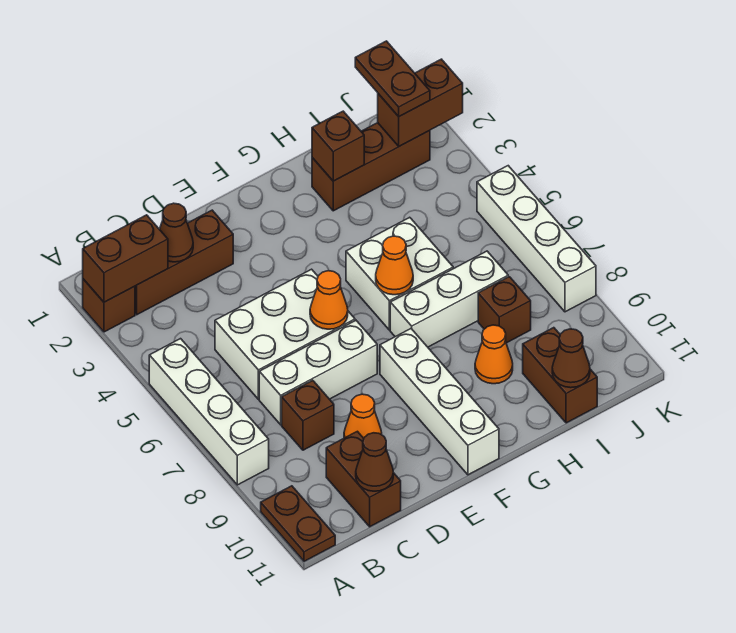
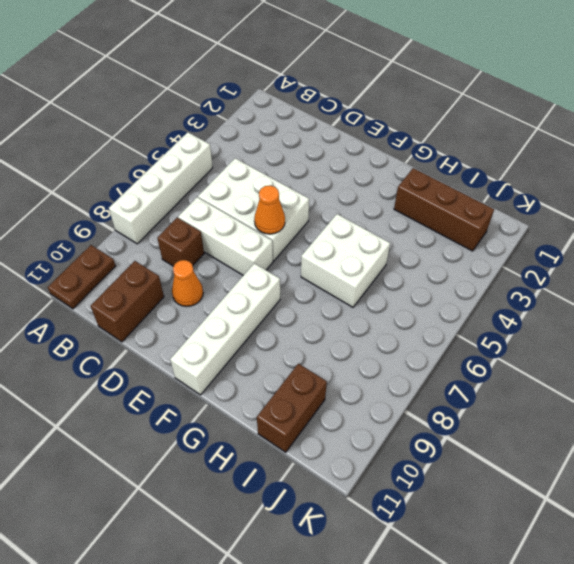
none -> brown 1x1 brick [83,279,135,332]
none -> brown 1x3 brick [135,210,233,315]
none -> white 1x3 brick [390,251,508,347]

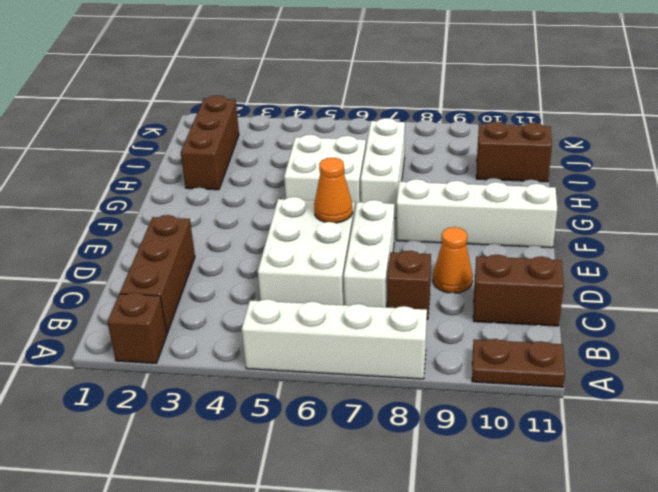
none -> orange 1x1 cone [475,325,513,384]
none -> brown 1x1 brick [478,277,531,343]
none -> white 1x4 brick [477,166,596,312]

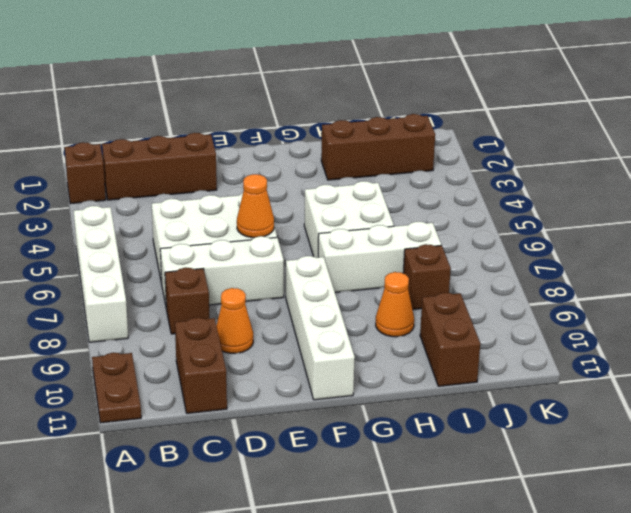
none -> white 1x4 brick [477,166,596,312]
none -> brown 1x2 brick [83,215,168,302]
none -> brown 1x1 cone [160,203,193,262]

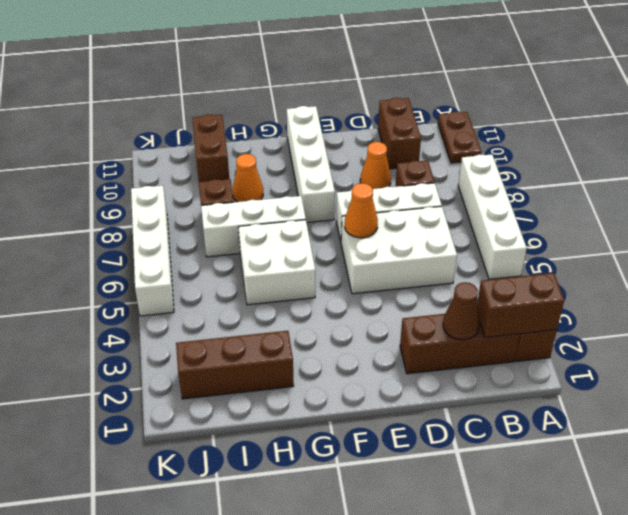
none -> brown 1x1 cone [356,433,393,491]
none -> orange 1x1 cone [376,236,413,295]
none -> brown 1x1 brick [312,111,364,181]

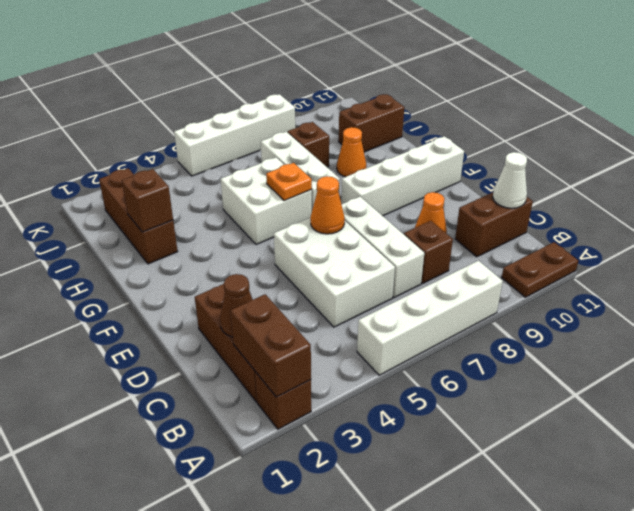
white 1x1 cone [493,152,527,208] -> brown 1x1 cone [356,433,393,491]
orange 1x1 plate [266,163,312,201] -> orange 1x1 cone [376,236,413,295]
none -> brown 1x1 cone [552,329,590,388]
none -> brown 1x2 brick [378,59,463,146]
none -> brown 1x2 plate [355,41,430,117]

